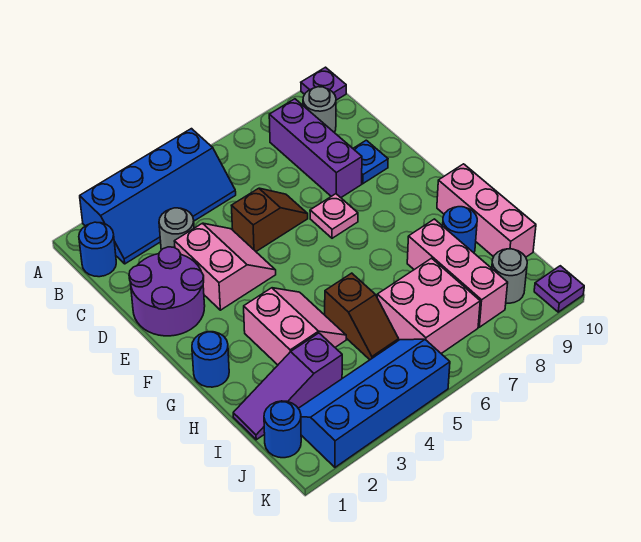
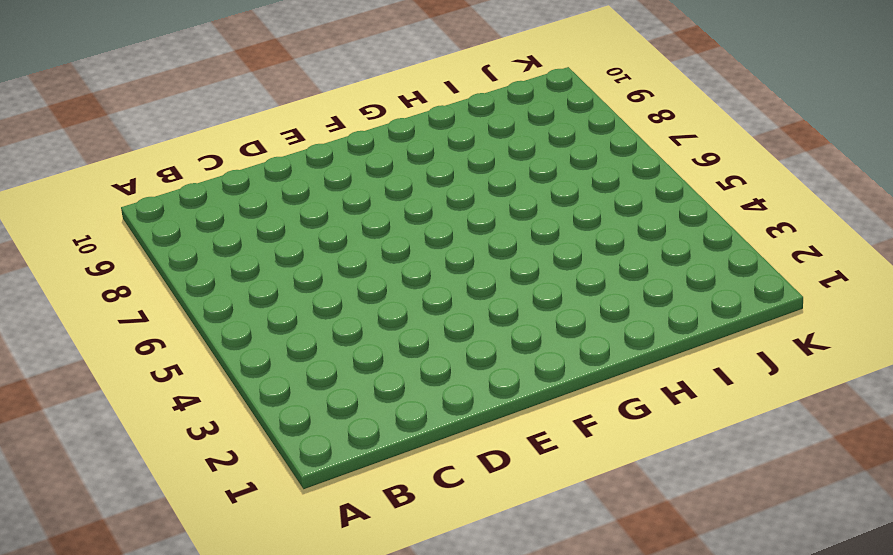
none -> blue 2x4 slope [80,129,236,264]
none -> purple 1x1 plate [301,67,346,100]
none -> blue 1x1 round brick [79,222,116,277]

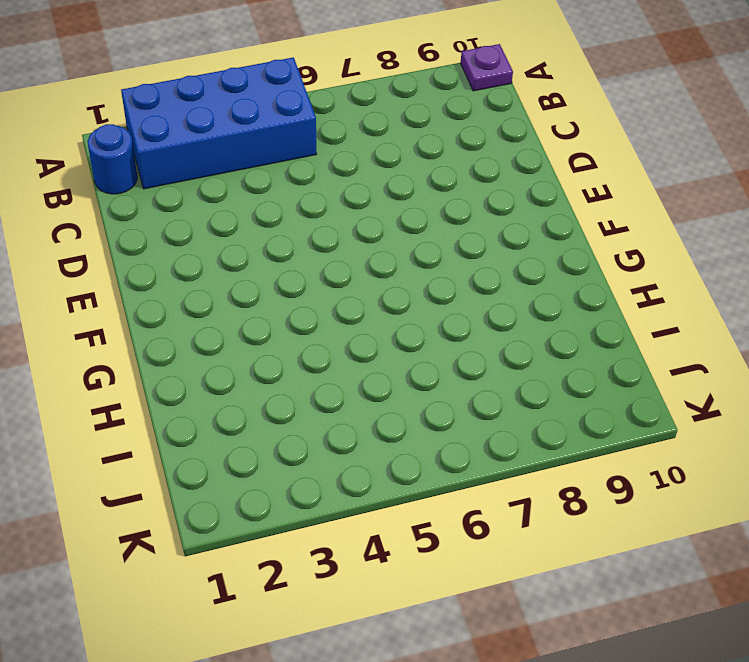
blue 2x4 brick [121,57,316,189] -> blue 2x4 slope [80,129,236,264]
none -> purple 1x3 brick [269,99,362,198]
none -> grey 1x1 round brick [303,87,336,132]
none -> grey 1x1 round brick [159,208,194,250]

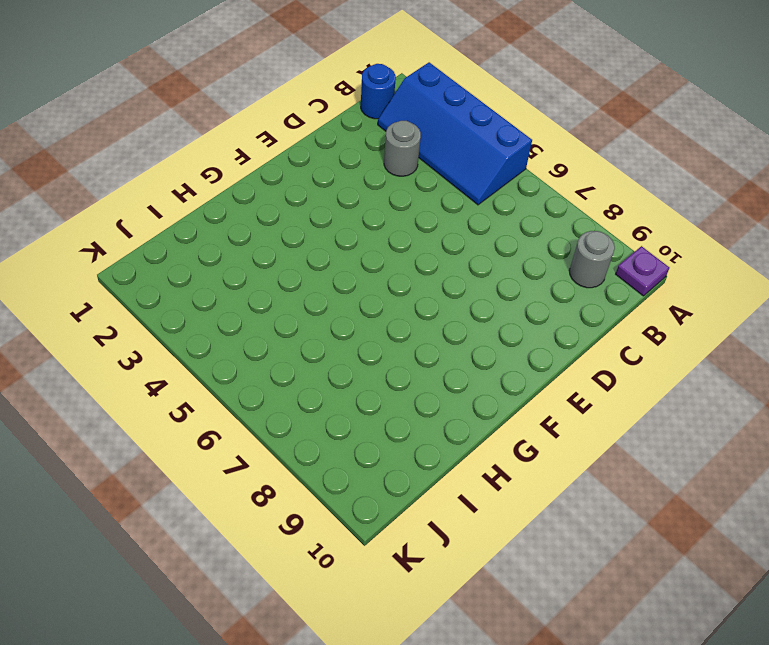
none -> purple 1x3 brick [269,99,362,198]
none -> purple 2x2 round brick [129,247,205,336]
none -> pink 2x2 slope [174,223,276,310]

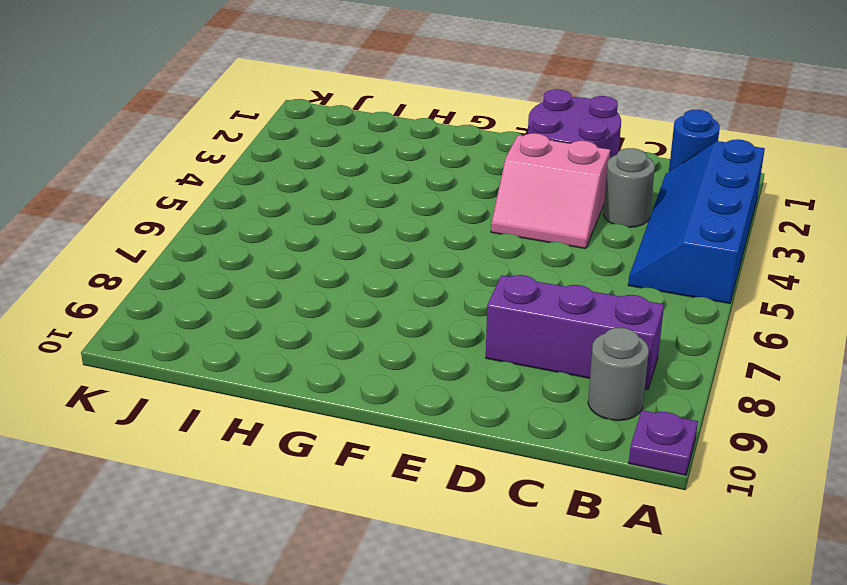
none -> brown 1x2 slope [231,188,308,251]
none -> blue 1x1 plate [353,140,388,184]
none -> pink 1x1 plate [310,194,358,238]

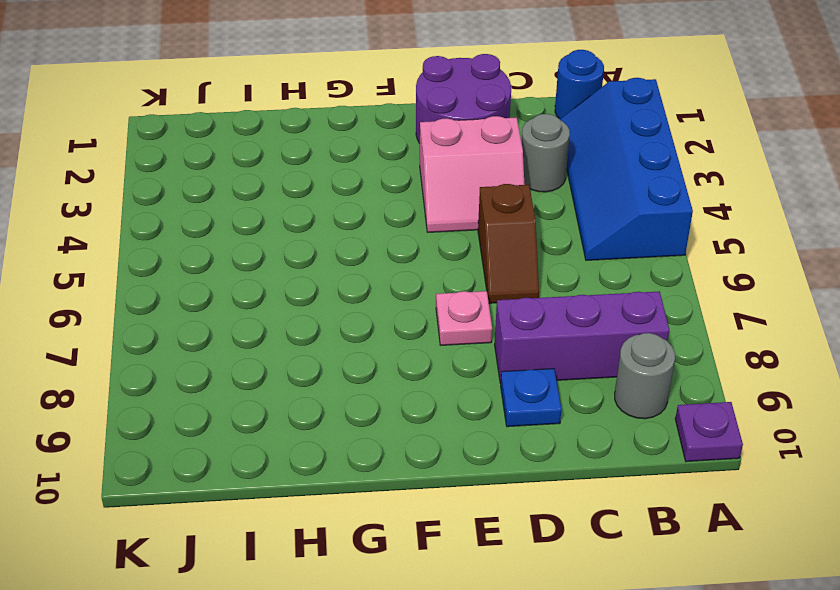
none -> blue 1x1 round brick [192,332,229,387]
none -> pink 2x2 slope [244,288,346,365]
none -> pink 1x3 brick [437,164,536,257]

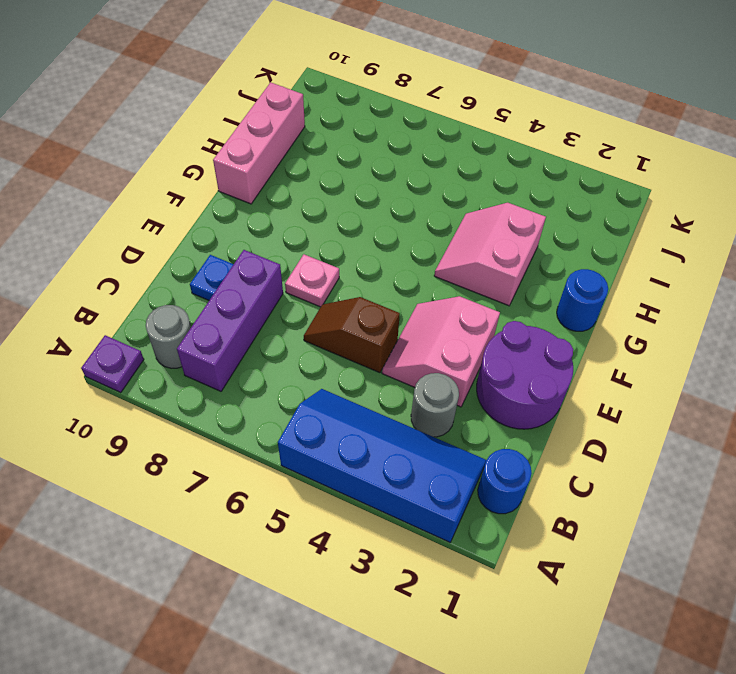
none -> brown 1x2 slope [325,273,399,360]
none -> pink 1x3 brick [407,219,508,327]
none -> blue 1x1 round brick [443,207,477,253]

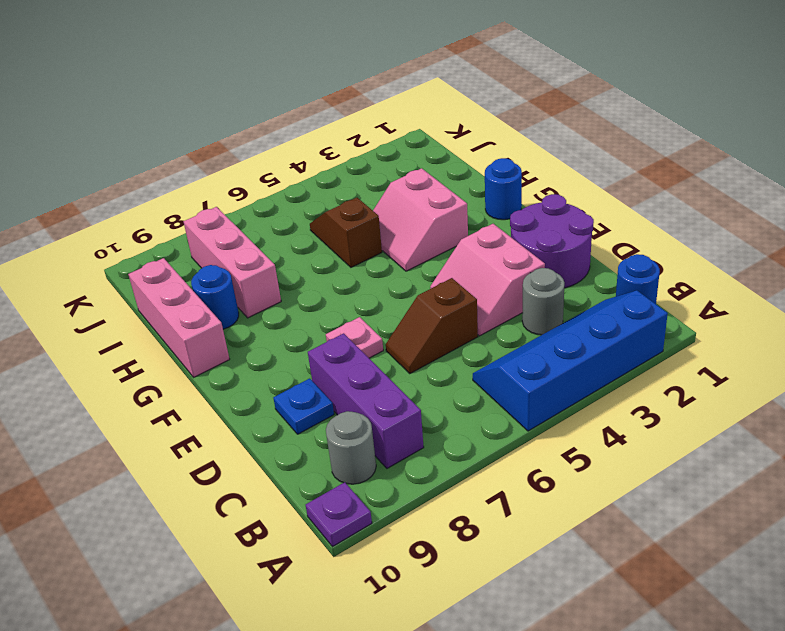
none -> purple 1x3 slope [233,333,342,440]
none -> pink 2x2 brick [377,258,480,354]
none -> blue 1x1 round brick [264,401,301,458]

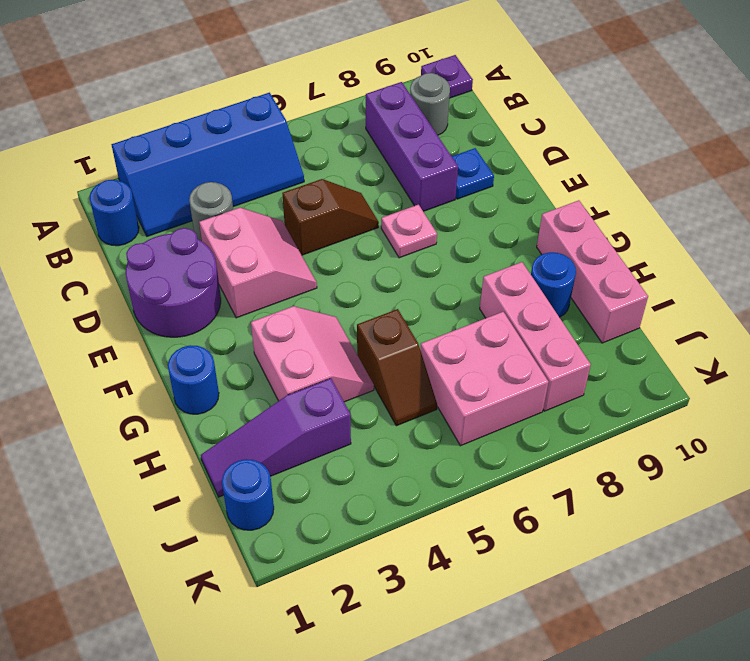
none -> blue 2x4 slope [298,339,450,467]
none -> grey 1x1 round brick [492,249,527,303]
none -> purple 1x1 plate [534,266,584,312]

